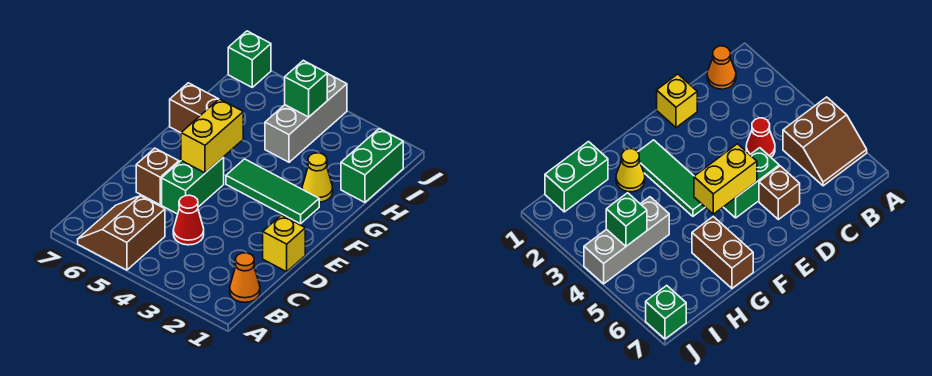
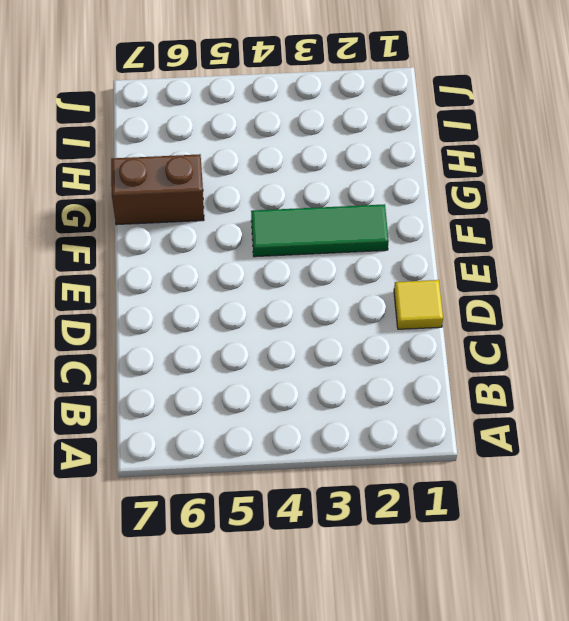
yellow 1x1 tile [394,280,443,329] -> yellow 1x1 brick [263,215,305,272]
none -> brown 2x2 slope [78,196,165,270]
none -> orange 1x1 cone [230,253,260,302]
none -> red 1x1 cone [173,195,204,245]

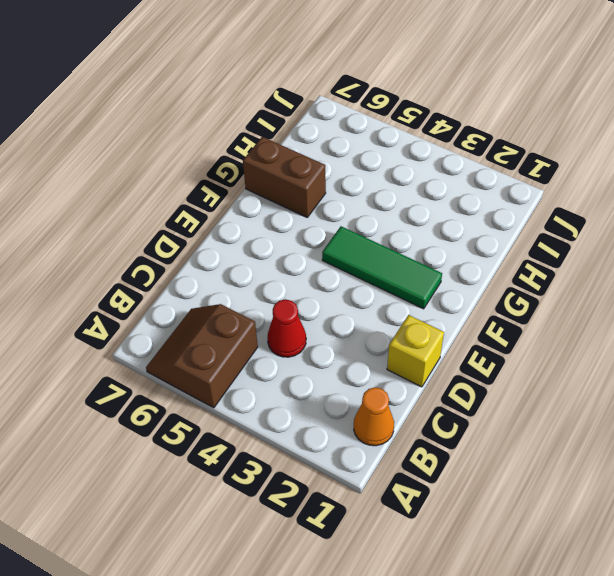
none -> green 1x2 brick [162,157,224,214]
none -> brown 1x1 brick [136,148,179,205]
none -> yellow 1x1 cone [302,153,333,202]

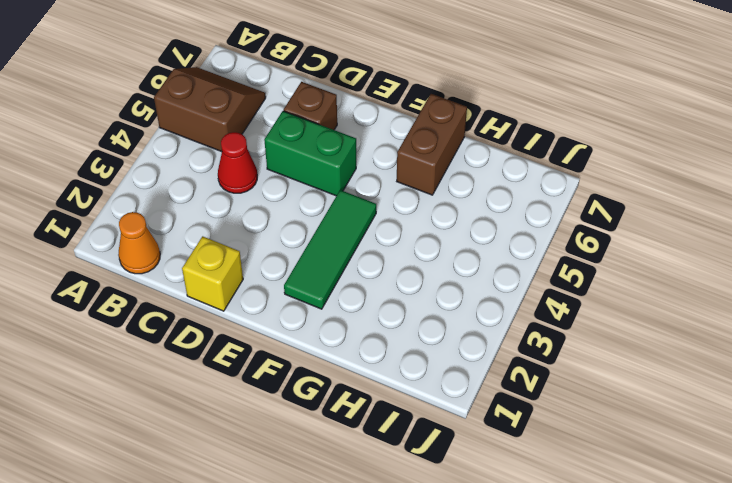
none -> yellow 1x1 cone [302,153,333,202]
none -> green 1x2 brick [341,129,403,202]
none -> grey 1x3 brick [265,73,347,162]

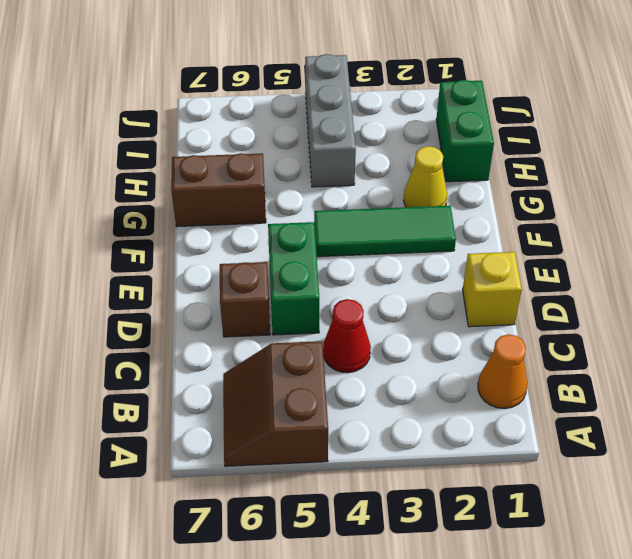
none -> green 1x1 brick [228,31,271,87]
none -> yellow 1x2 brick [181,99,243,173]
none -> green 1x1 brick [285,60,327,117]

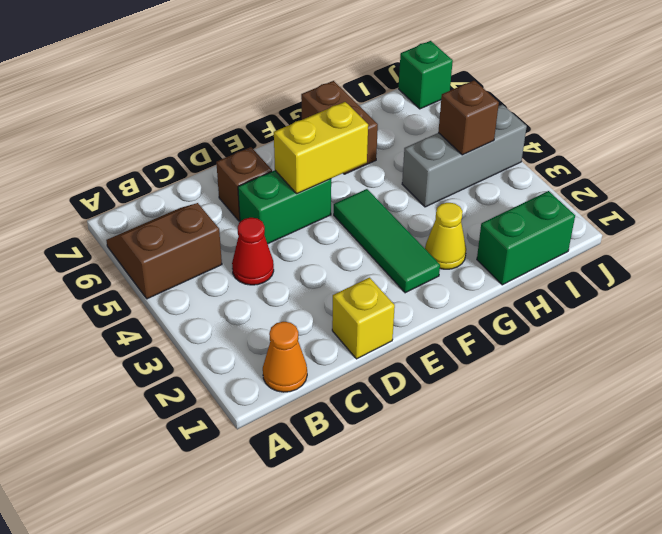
brown 1x1 brick [438,81,499,155] -> green 1x1 brick [285,60,327,117]

